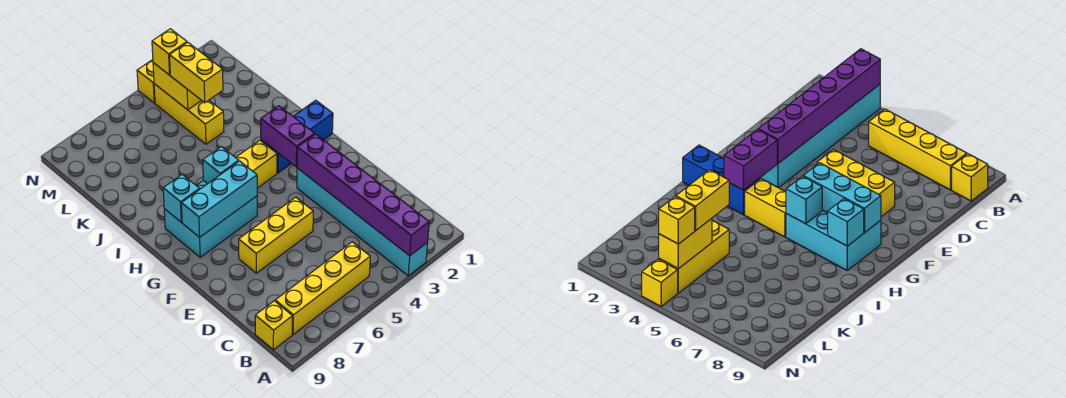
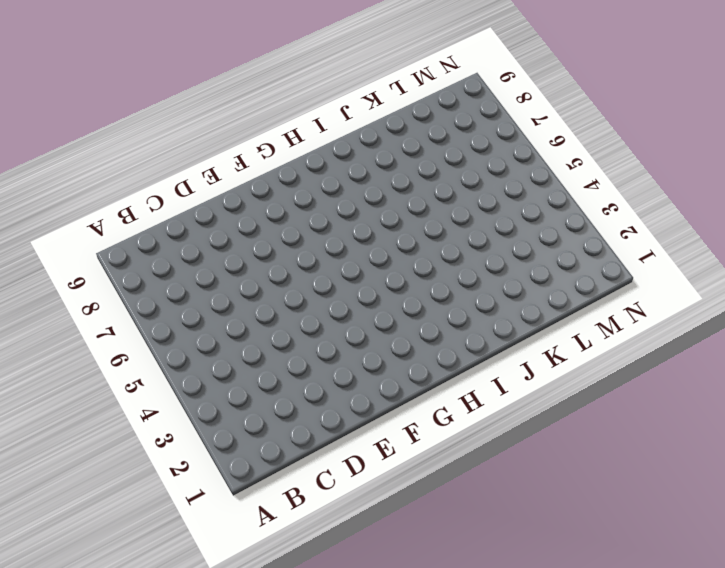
none -> cyan 1x6 brick [297,168,428,276]
none -> yellow 1x4 brick [275,242,370,334]
none -> yellow 1x1 brick [255,301,293,350]

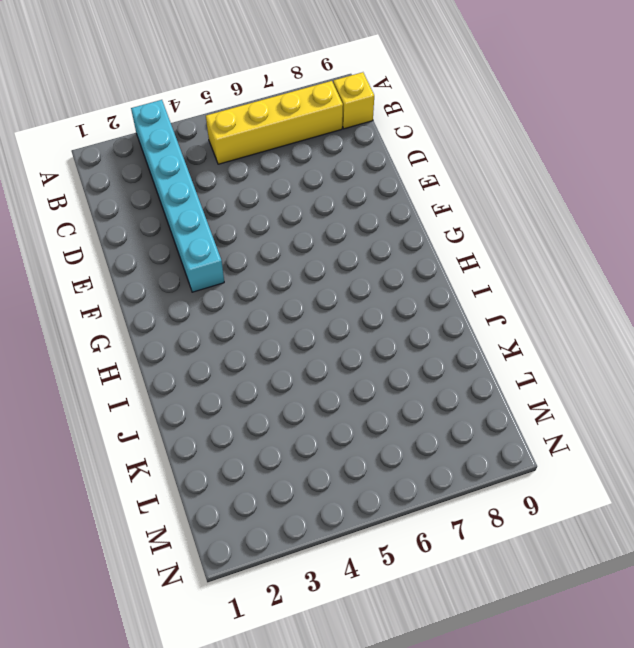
none -> yellow 1x3 brick [239,197,313,273]
none -> cyan 2x3 brick [164,180,257,257]
none -> blue 1x3 brick [261,100,333,173]

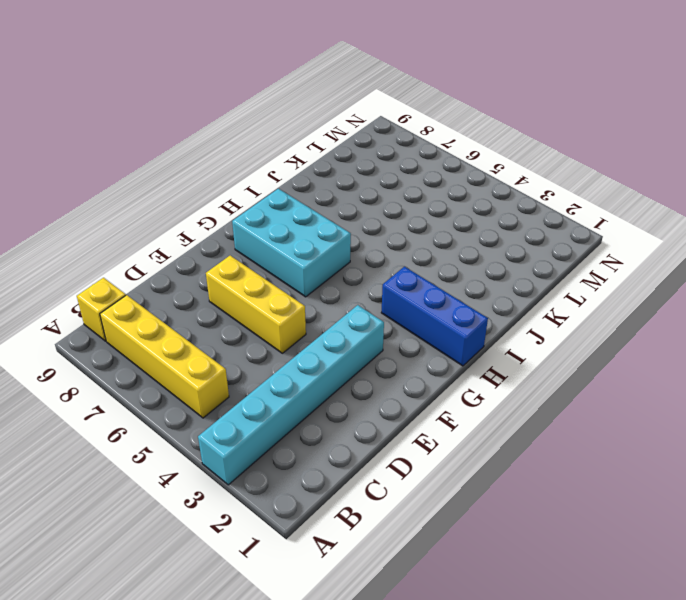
none -> yellow 1x2 brick [236,140,277,188]
none -> yellow 1x3 brick [154,84,224,144]
none -> yellow 1x1 brick [137,60,155,103]

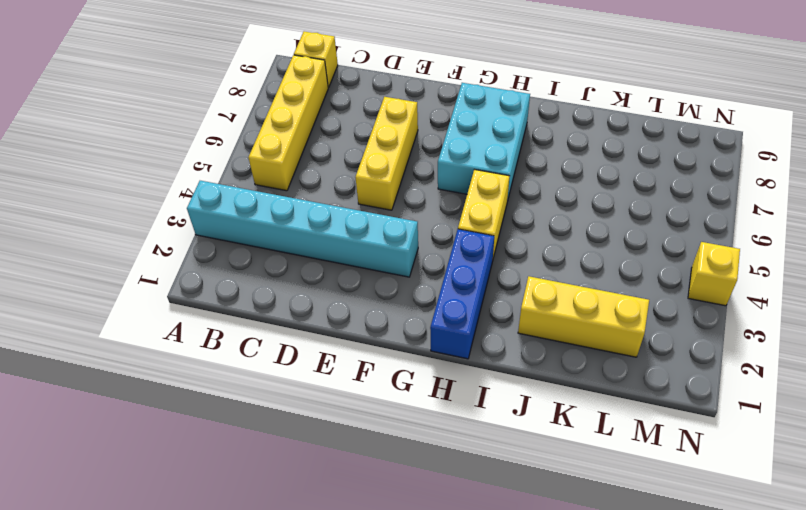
yellow 1x3 brick [518,276,649,357] -> yellow 1x3 brick moved to [154,84,224,144]
none -> purple 1x6 brick [297,134,429,256]
none -> purple 1x2 brick [261,106,315,167]
none -> cyan 1x3 brick [181,161,257,237]

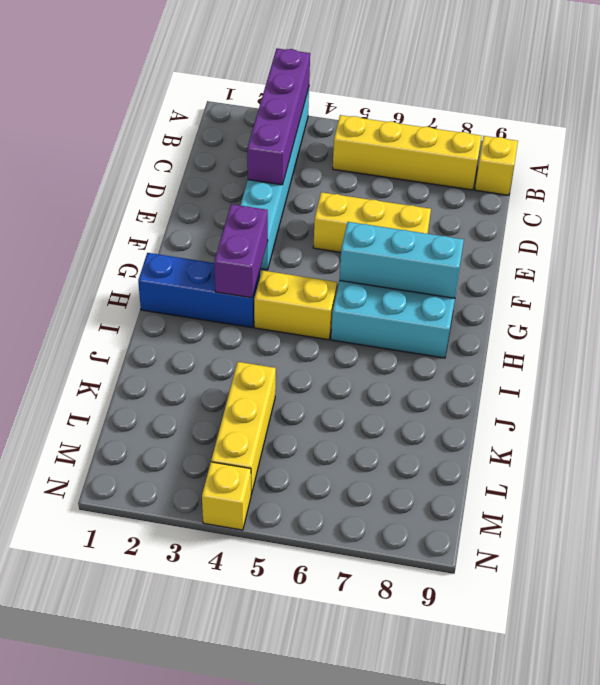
purple 1x4 brick [247,48,310,185] -> purple 1x6 brick [297,134,429,256]
none -> cyan 1x1 brick [203,147,239,184]
none -> cyan 1x1 brick [163,175,200,222]
none -> yellow 1x2 brick [153,63,202,110]

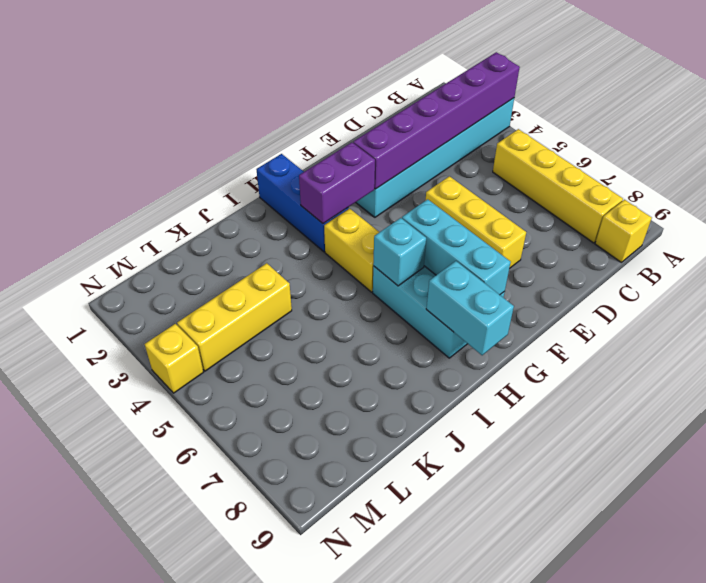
cyan 1x2 brick [426,261,514,355] -> cyan 1x1 brick [163,175,200,222]
none -> yellow 1x2 brick [153,63,202,110]
none -> yellow 1x2 brick [170,42,223,103]
none -> yellow 1x1 brick [152,29,187,75]

